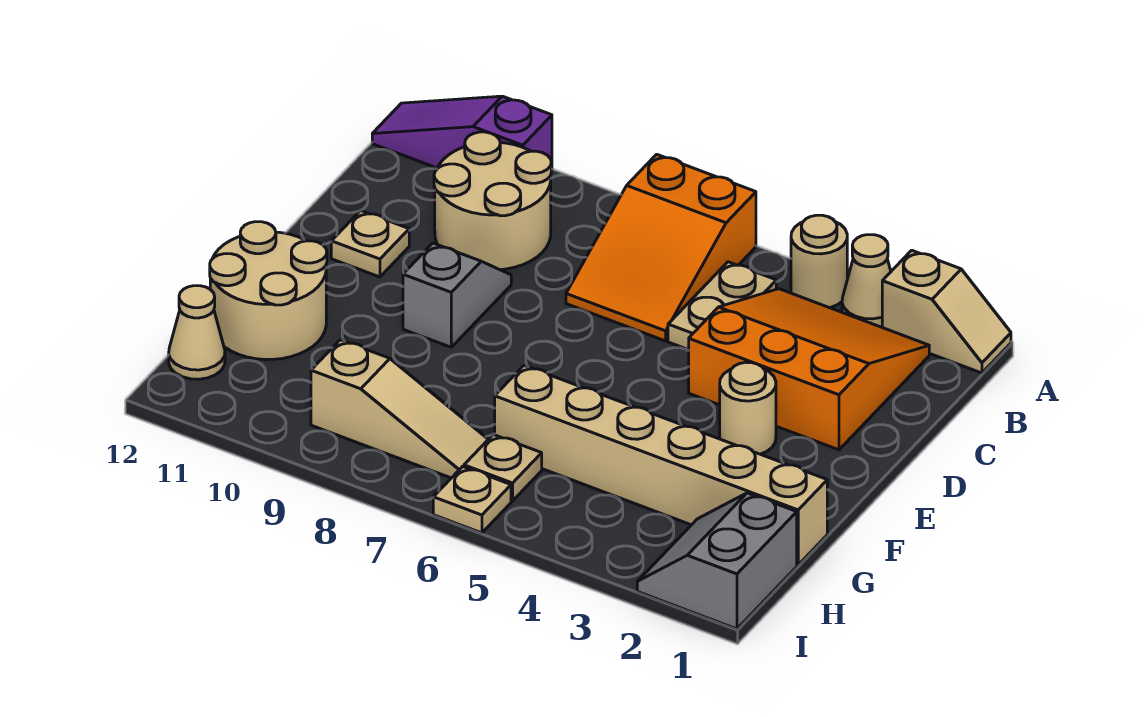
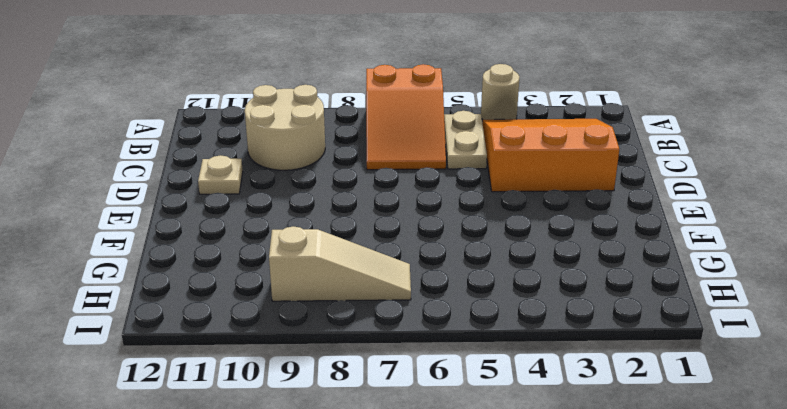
none -> tan 1x2 slope [882,250,1011,373]
none -> tan 1x1 cone [842,235,891,327]
none -> purple 1x3 slope [372,96,552,171]

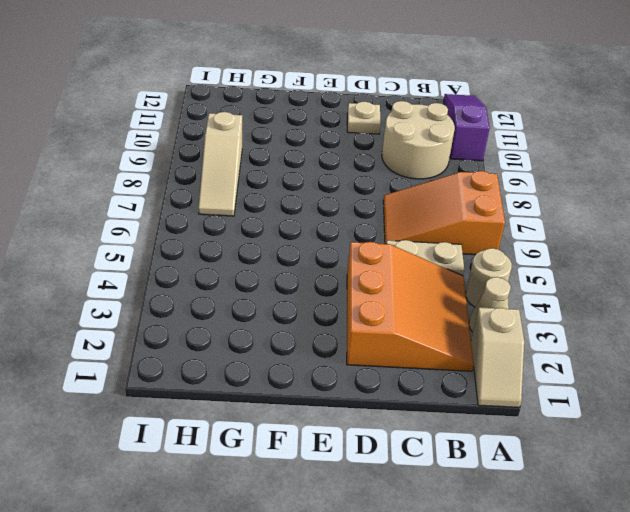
none -> grey 1x2 slope [403,243,511,347]
none -> tan 1x1 round brick [720,362,776,454]
none -> tan 2x2 round brick [210,222,327,360]

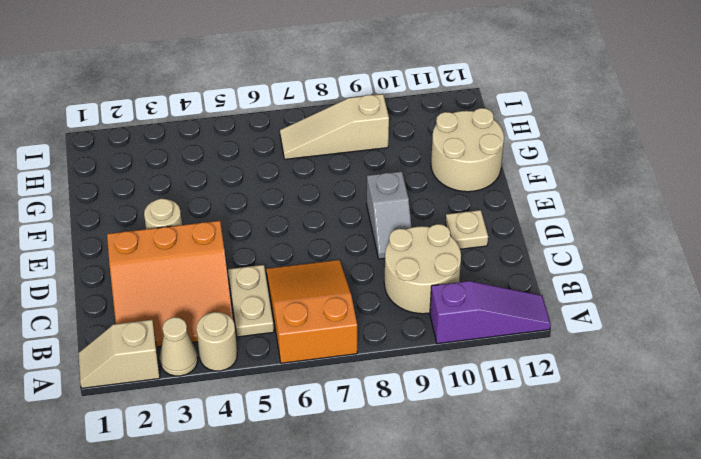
none -> tan 1x6 brick [495,366,827,565]
none -> grey 2x2 slope [637,493,797,629]
none -> tan 1x1 plate [464,434,542,501]

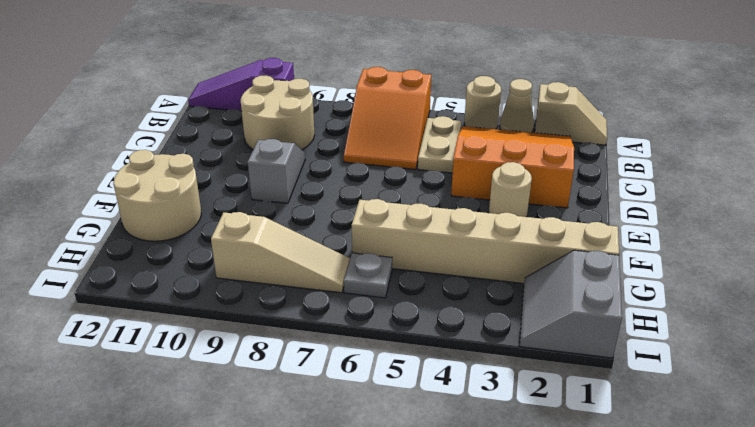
grey 1x1 plate [344,253,392,298] -> tan 1x1 plate [464,434,542,501]
none -> tan 1x1 plate [331,211,409,277]
none -> tan 1x1 cone [169,286,225,379]
none -> tan 1x1 plate [433,467,511,533]

